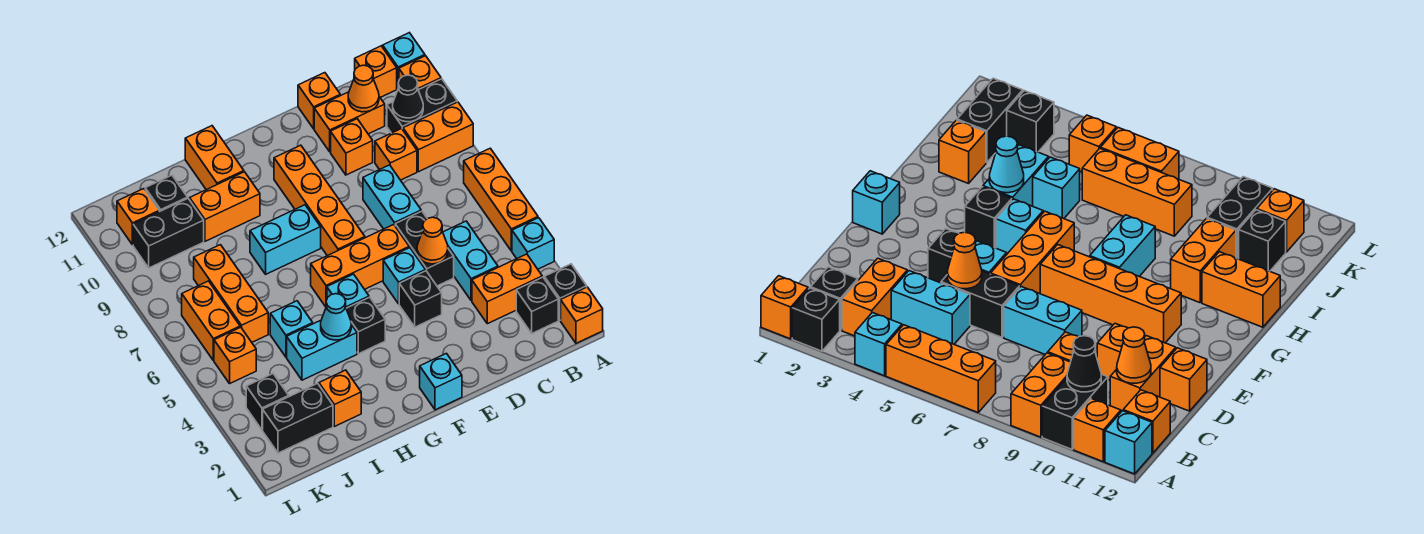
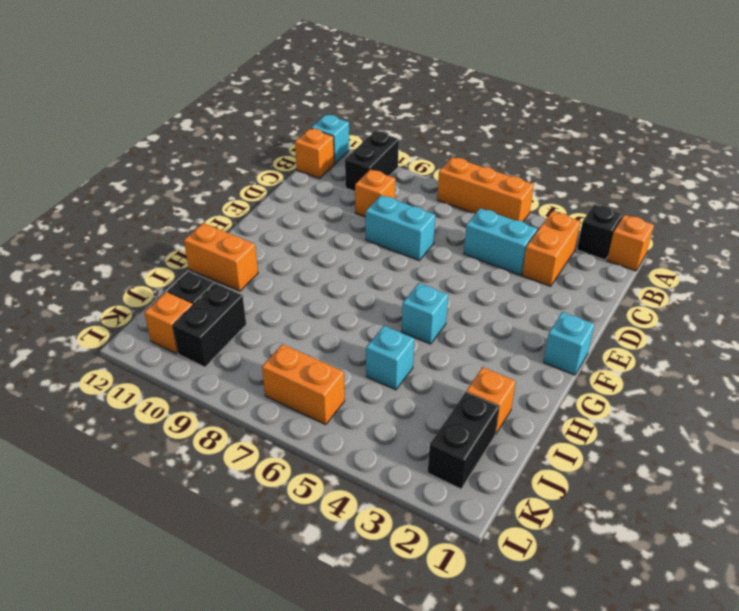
none -> cyan 1x1 brick [512,218,554,269]
none -> orange 1x2 brick [403,102,473,172]
none -> orange 1x1 brick [399,56,441,90]
none -> black 1x1 brick [516,277,558,333]

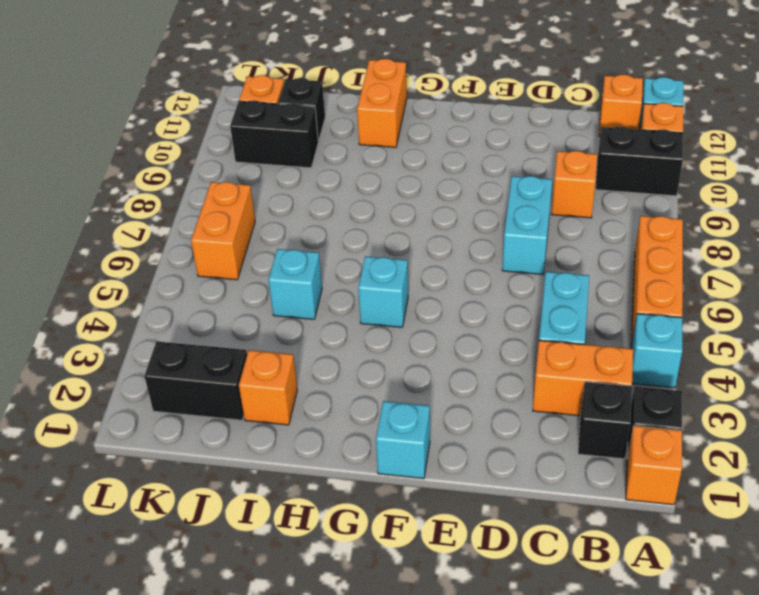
none -> orange 1x2 brick [403,102,473,172]
none -> orange 1x2 brick [314,92,385,152]
none -> black 1x2 brick [395,211,454,286]
none -> orange 1x1 brick [331,119,373,175]

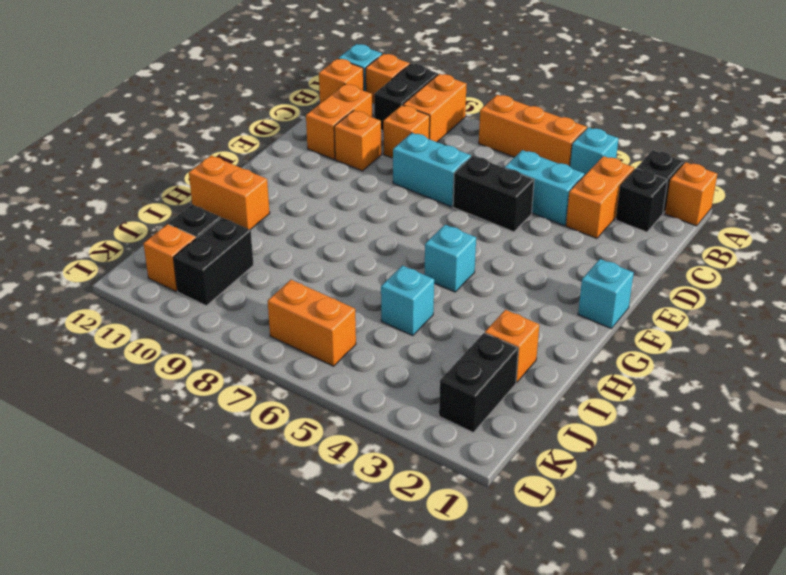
none -> orange 1x1 brick [298,73,340,129]
none -> black 1x1 brick [399,271,442,327]
none -> cyan 1x1 brick [383,248,425,304]
none -> orange 1x3 brick [311,225,409,307]

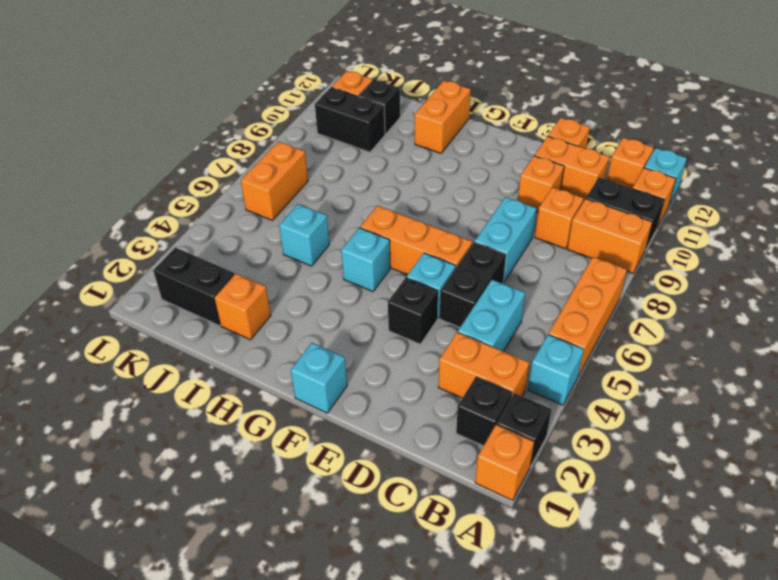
none -> orange 1x4 brick [274,145,365,256]
none -> black 1x1 brick [346,297,385,354]
none -> cyan 1x2 brick [250,205,321,274]
none -> cyan 1x2 brick [287,320,357,380]

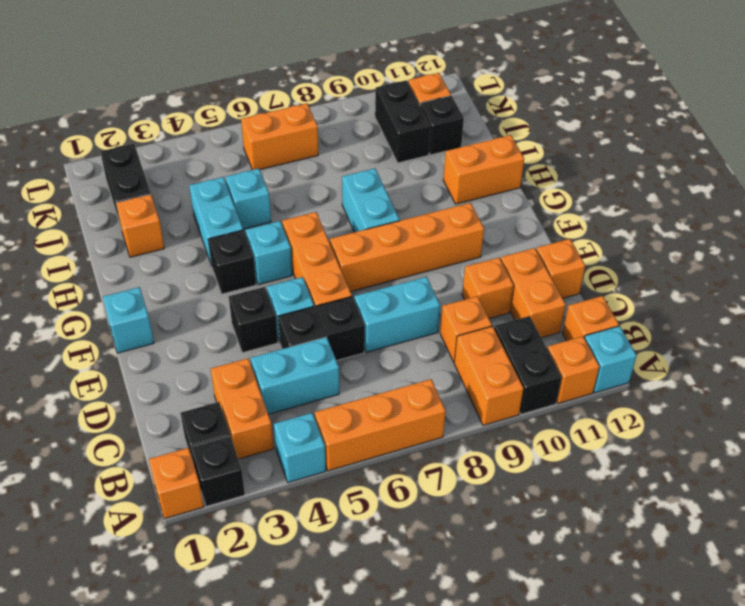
none -> orange 1x2 brick [190,172,260,241]
none -> orange 1x3 brick [194,245,268,342]
none -> black 1x1 brick [246,374,289,430]
none -> orange 1x1 brick [214,327,256,383]

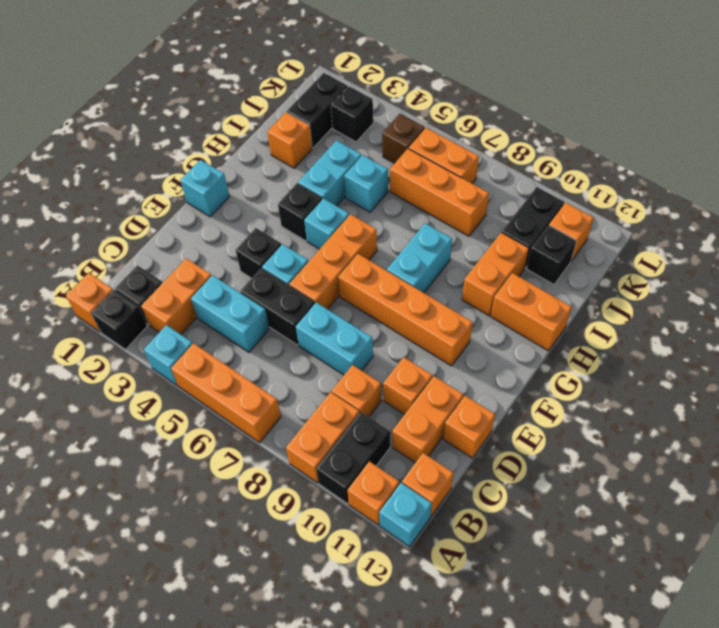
brown 1x1 brick [382,114,425,163] -> orange 1x1 brick [214,327,256,383]
none -> black 1x1 cone [393,75,423,122]
none -> orange 1x1 cone [348,65,379,112]
none -> orange 1x1 cone [417,217,448,264]
none -> cyan 1x1 cone [321,294,351,340]

